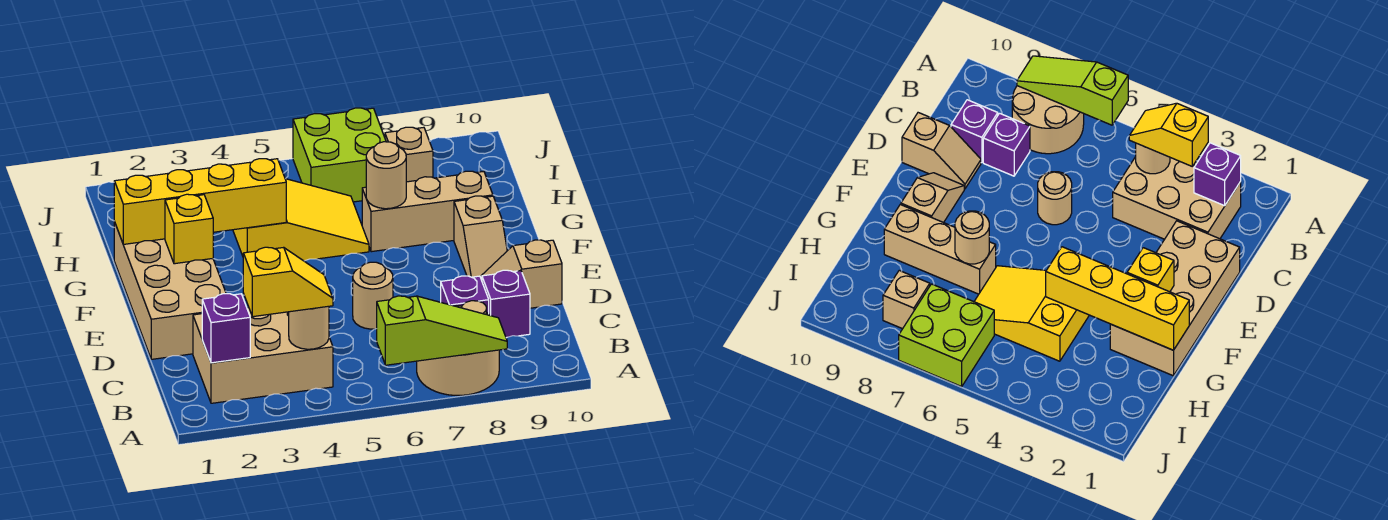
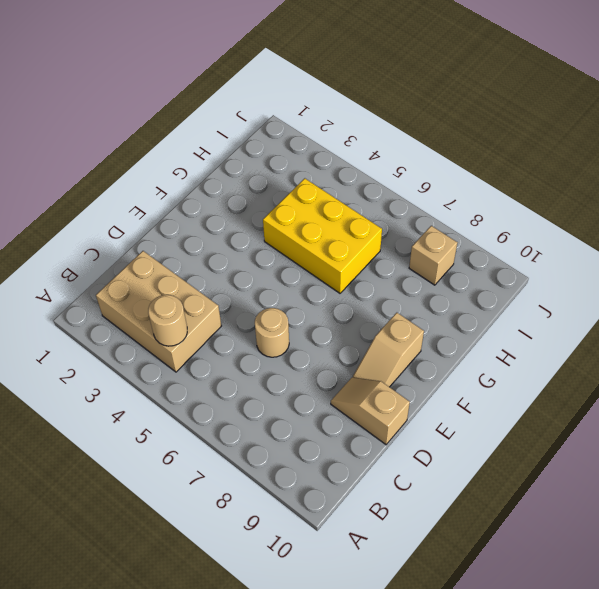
yellow 2x3 brick [263,178,382,293] -> yellow 2x3 slope [233,179,369,261]
none -> tan 2x2 round brick [417,301,499,395]
none -> purple 1x1 brick [441,276,489,314]
none -> purple 1x1 brick [482,270,530,338]

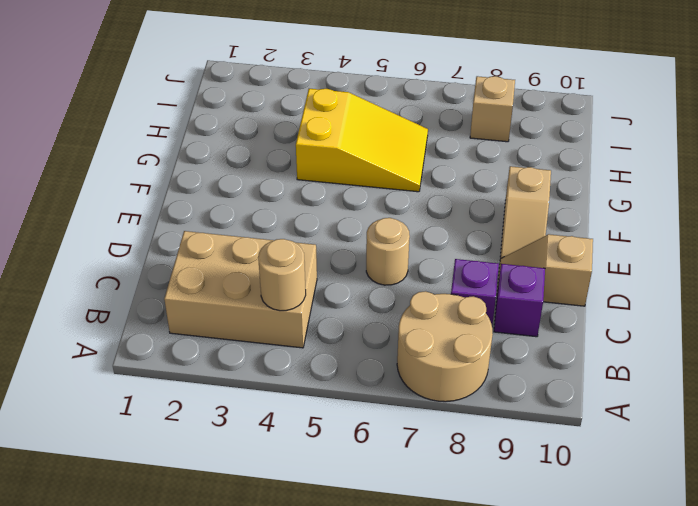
none -> tan 2x4 brick [114,222,226,359]
none -> tan 1x3 brick [362,171,493,252]
none -> lime 2x2 brick [293,108,386,202]

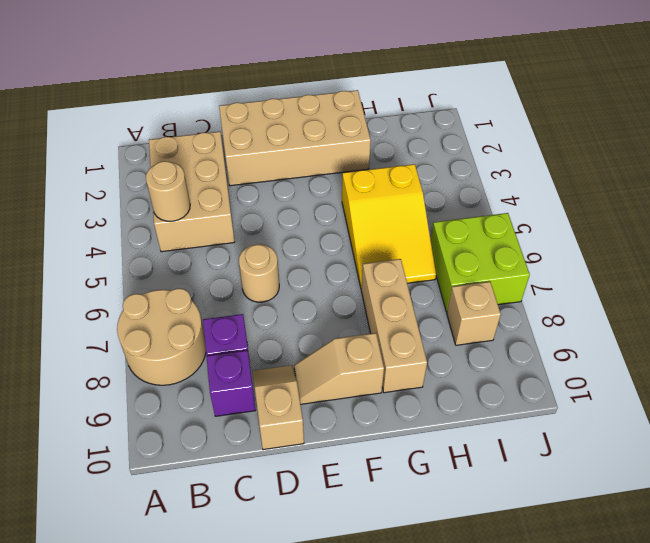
none -> lime 1x3 slope [377,296,507,365]
none -> purple 1x1 brick [202,294,250,363]
none -> yellow 1x1 brick [165,194,213,264]

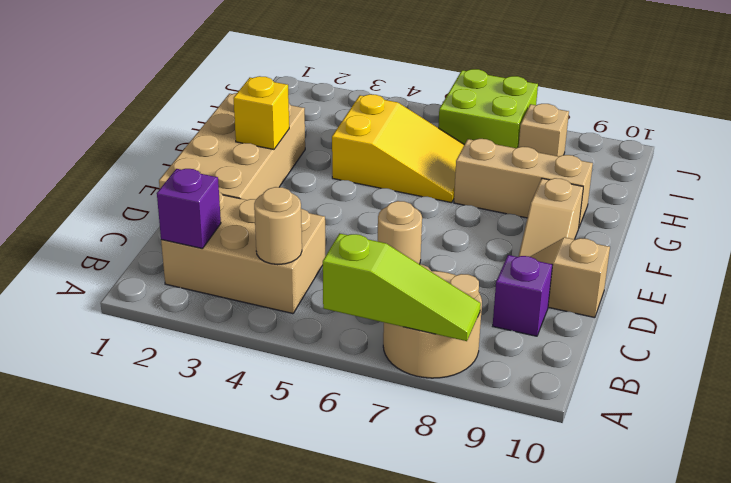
none -> purple 1x1 brick [441,276,489,314]
none -> yellow 1x4 brick [114,159,286,244]
none -> tan 1x1 round brick [366,142,406,209]

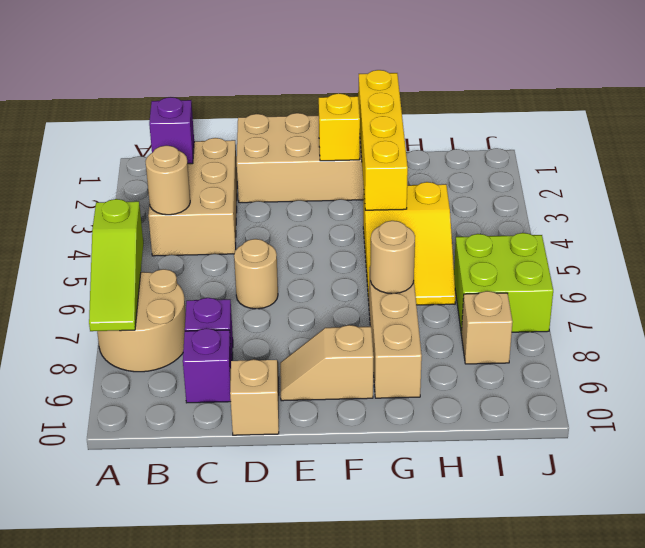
none -> yellow 1x2 slope [243,247,333,317]

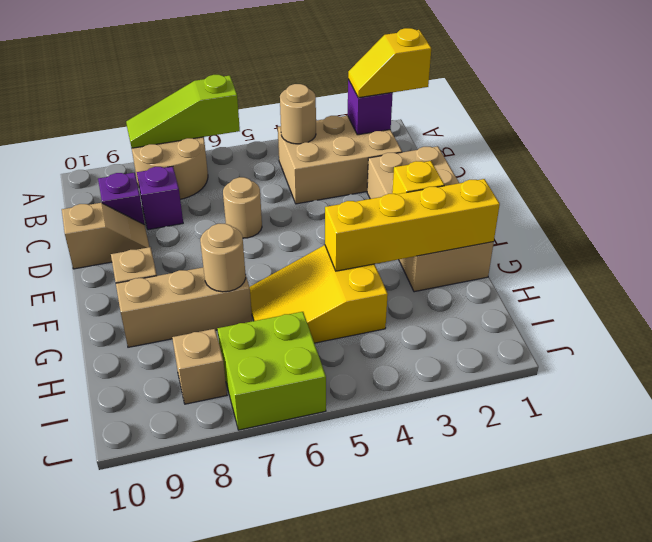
yellow 1x2 slope [348,28,431,98] -> yellow 1x2 slope moved to [243,247,333,317]

